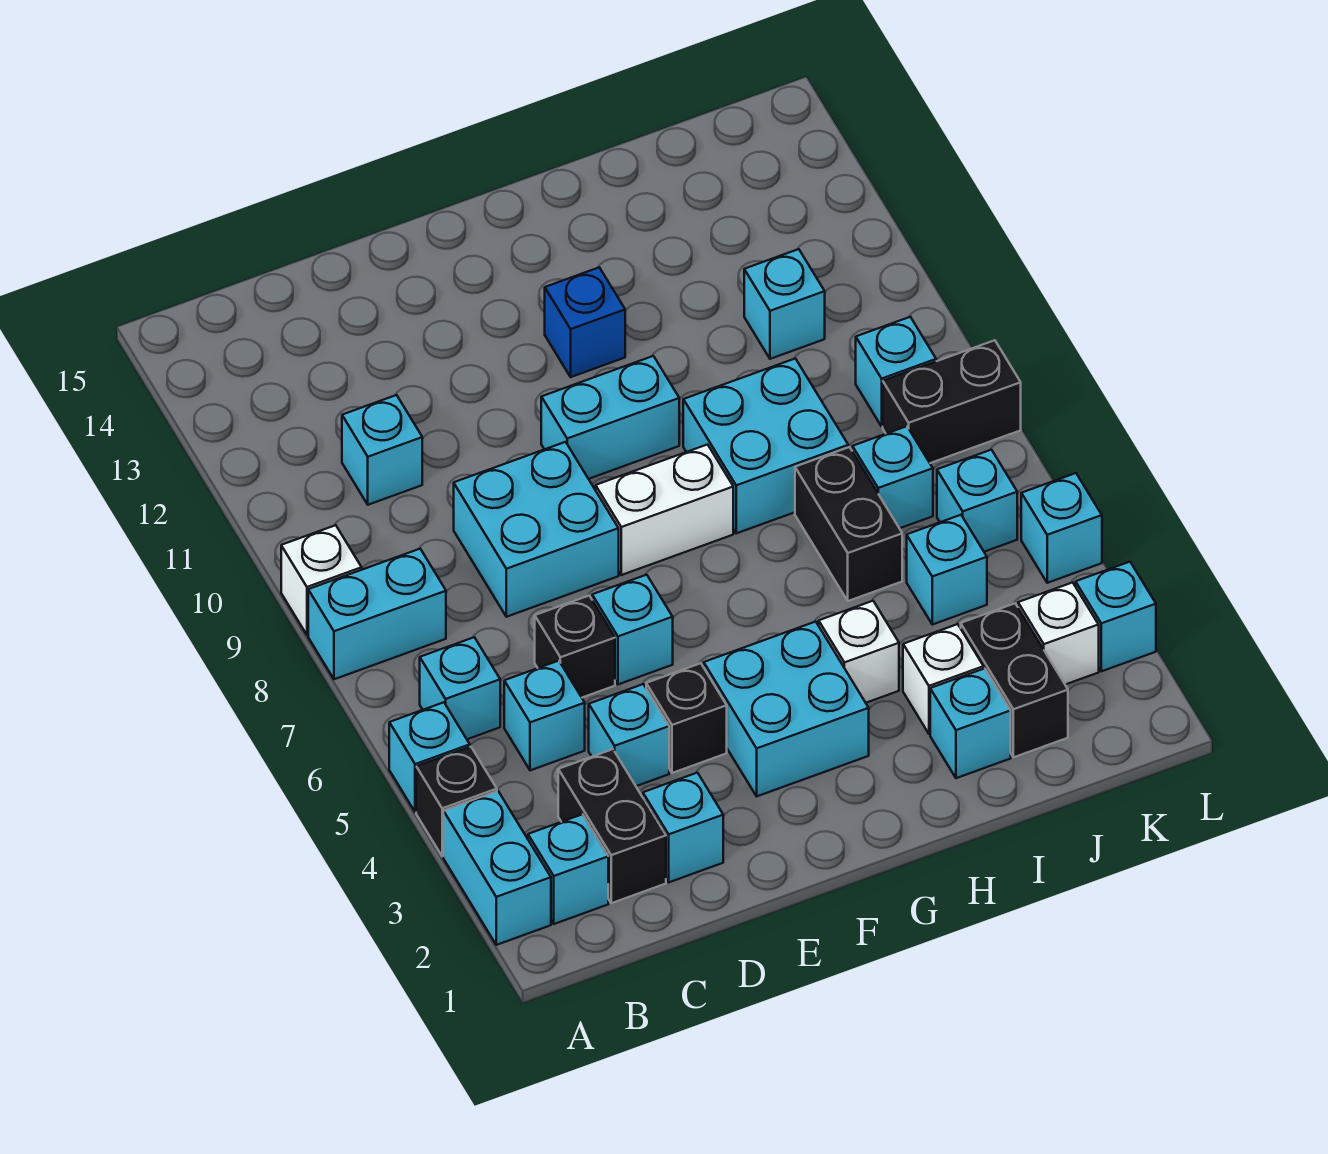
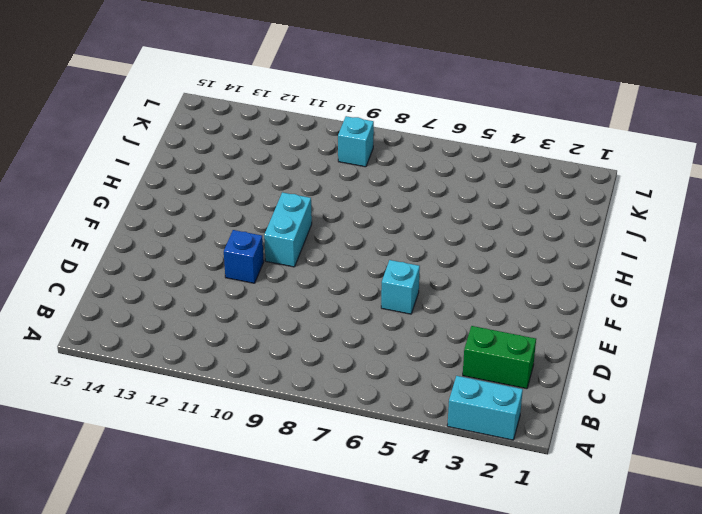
green 1x2 brick [463,326,536,389] -> black 1x2 brick [558,749,666,903]
blue 1x1 brick [224,230,264,283] -> blue 1x1 brick moved to [545,267,625,377]
none -> black 1x1 brick [416,747,497,856]
none -> cyan 1x1 brick [389,702,470,812]
none -> cyan 1x2 brick [308,549,446,679]
none -> white 1x1 brick [281,525,362,635]

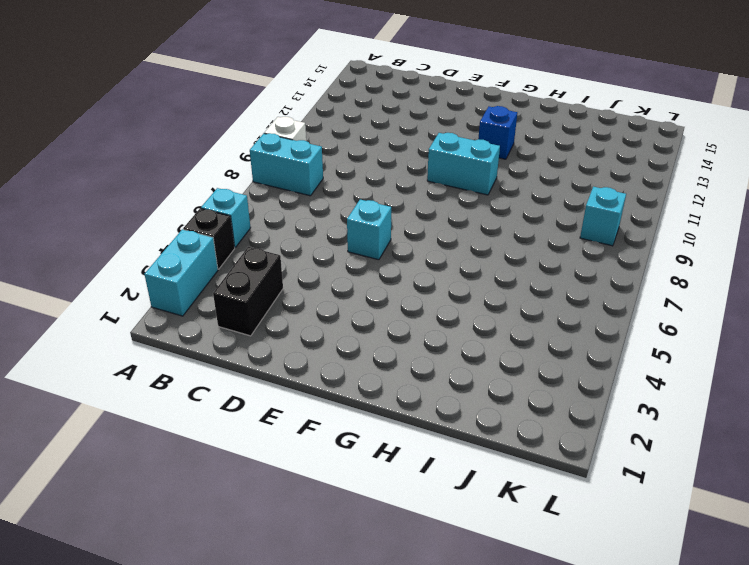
none -> cyan 1x1 brick [528,814,608,924]
none -> cyan 1x1 brick [420,637,500,739]
none -> cyan 1x1 brick [504,661,585,770]
none -> cyan 1x1 brick [342,395,422,505]

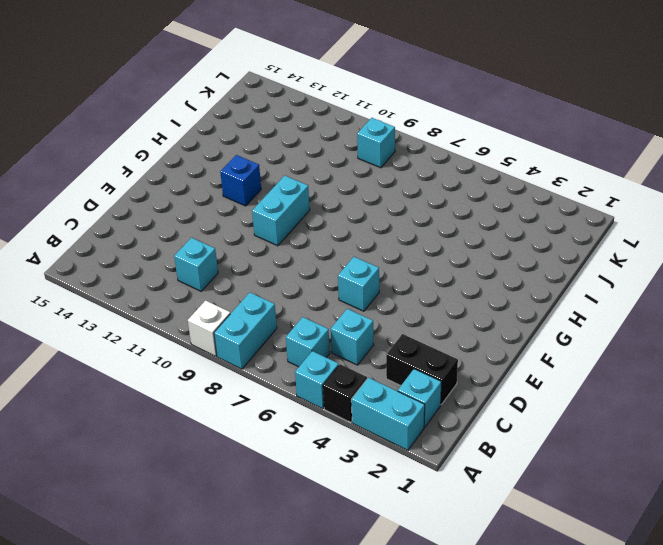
none -> cyan 1x1 brick [643,773,723,882]
none -> cyan 1x1 brick [589,684,669,786]
none -> black 1x1 brick [535,596,615,698]
none -> cyan 2x2 brick [454,442,619,617]

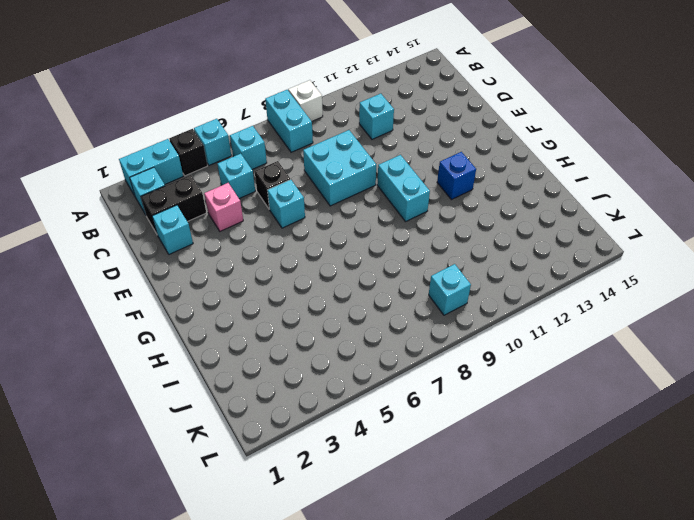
pink 1x1 brick [204,183,243,231] -> cyan 1x1 brick [589,684,669,786]
none -> black 1x1 brick [646,663,727,773]
none -> cyan 2x2 brick [704,622,869,796]
none -> white 1x2 brick [596,445,733,575]
none -> white 1x1 brick [819,601,899,703]

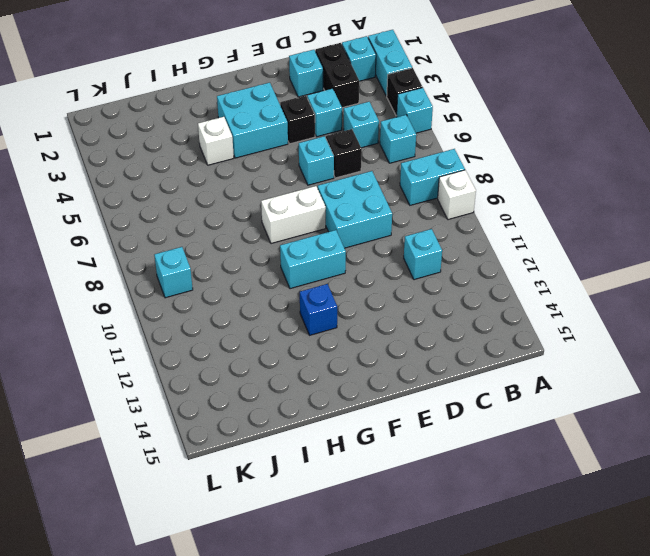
none -> cyan 2x2 brick [683,359,848,533]
none -> cyan 1x1 brick [930,668,1011,778]
none -> white 1x1 brick [903,624,984,734]
none -> black 1x2 brick [795,447,902,601]

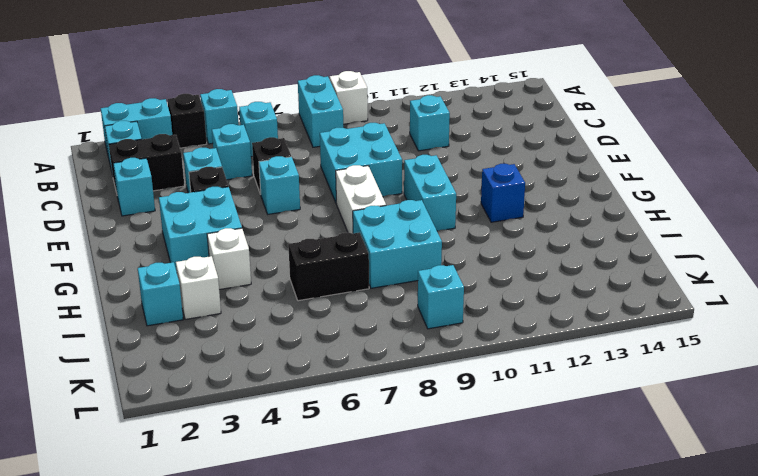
none -> black 1x2 brick [961,603,1068,757]
none -> cyan 1x1 brick [907,515,987,625]
none -> cyan 1x1 brick [852,426,933,528]
none -> cyan 1x1 brick [744,249,825,359]

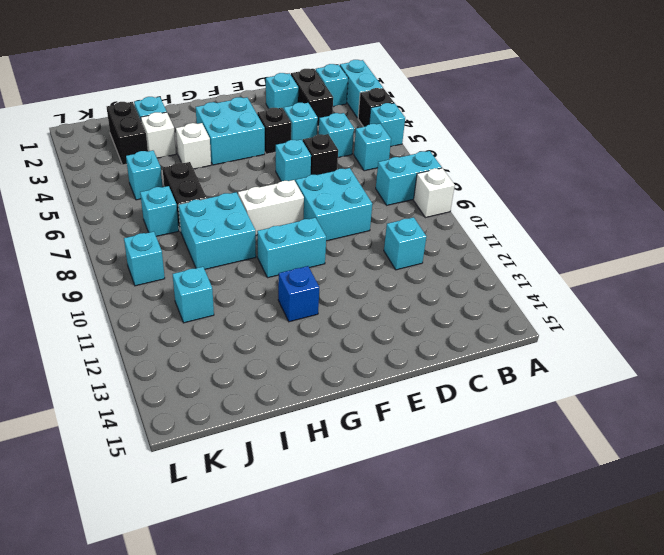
none -> white 1x1 brick [1018,582,1099,685]
none -> cyan 1x1 brick [937,450,1017,552]
none -> black 1x2 brick [883,340,1021,463]
none -> cyan 1x1 brick [1076,562,1156,671]

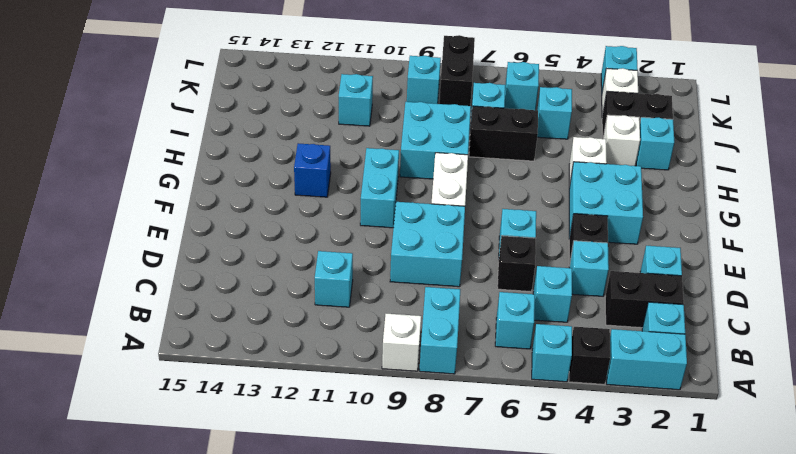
none -> cyan 1x1 brick [1021,473,1102,583]

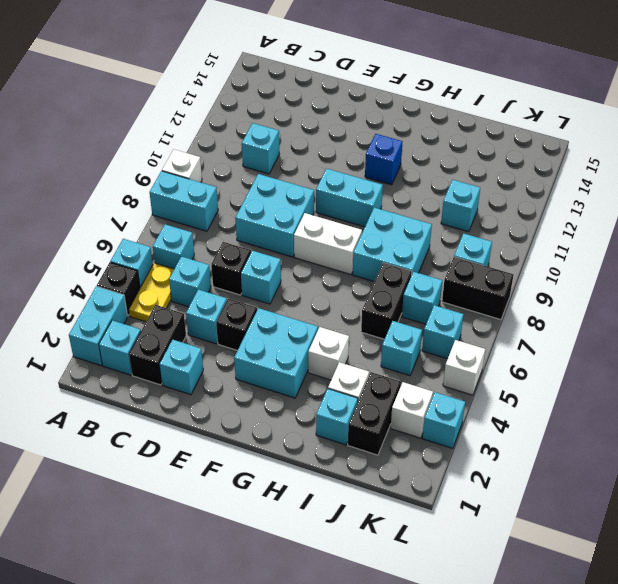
yellow 1x2 plate [129,263,174,322] -> none
white 1x1 brick [443,340,485,395] -> cyan 1x1 brick [1021,473,1102,583]

